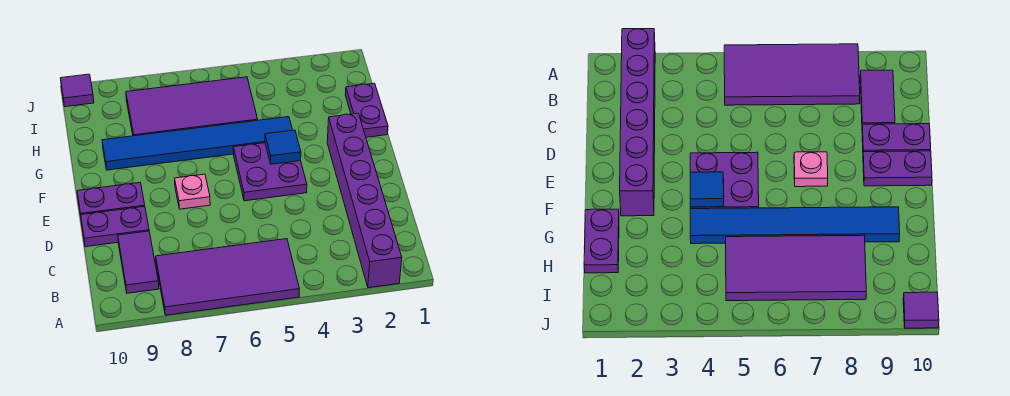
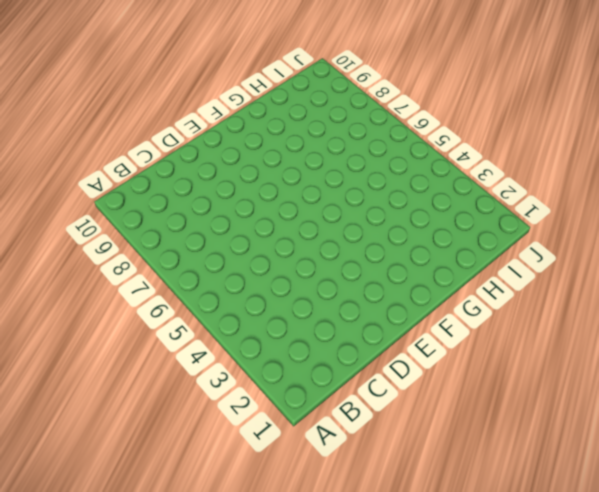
none -> purple 1x6 brick [327,113,402,288]
none -> purple 2x4 tile [156,239,299,315]
none -> purple 1x2 tile [118,231,159,293]

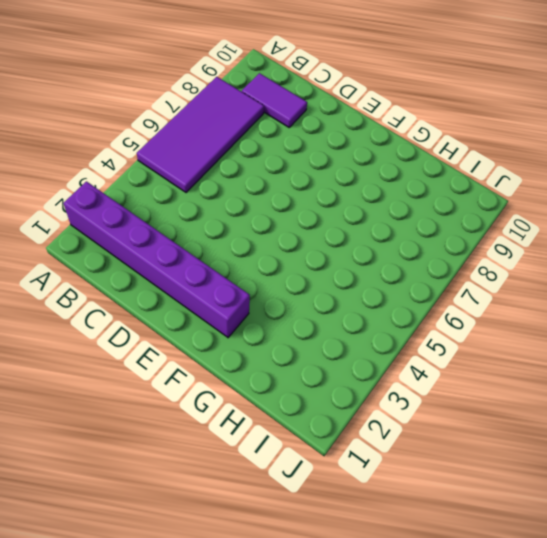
none -> purple 1x2 plate [81,206,149,247]
none -> purple 2x2 plate [233,143,307,201]
none -> pink 1x1 plate [175,174,210,209]

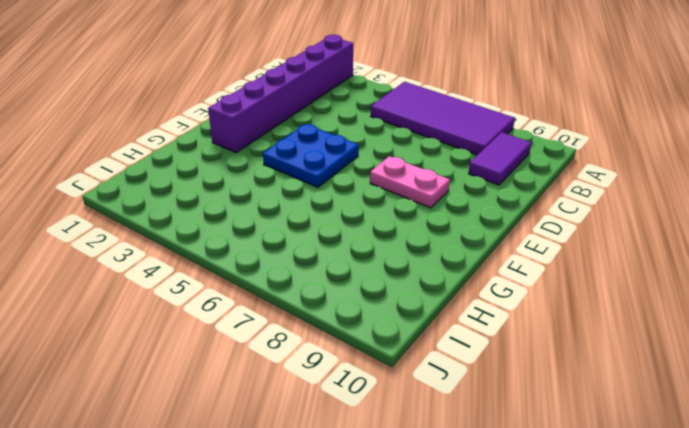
blue 2x2 plate [263,124,359,187] -> purple 2x2 plate [233,143,307,201]
pink 1x2 plate [370,156,450,208] -> pink 1x1 plate [175,174,210,209]
none -> purple 1x2 plate [81,206,149,247]
none -> purple 1x2 plate [77,183,145,215]
none -> purple 1x2 plate [345,83,388,137]

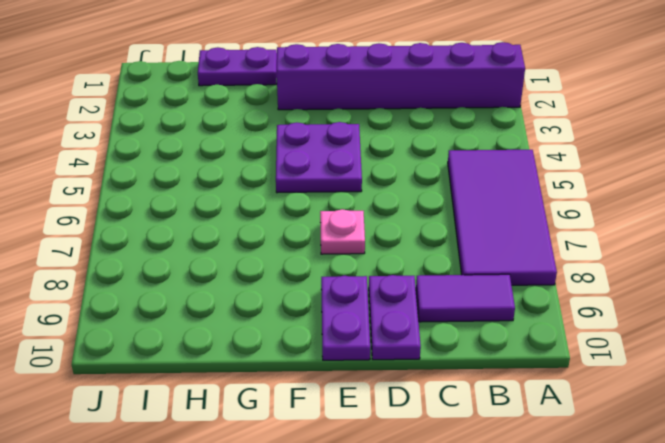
none -> blue 1x6 tile [102,117,292,170]
none -> purple 2x4 tile [126,77,258,136]
none -> purple 1x1 tile [61,74,94,107]

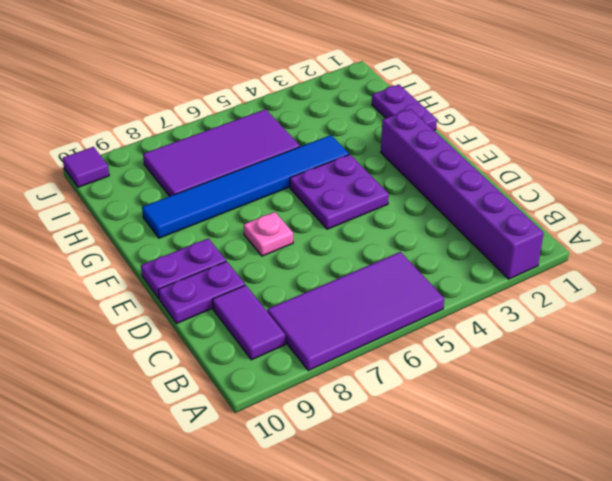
none -> blue 1x1 tile [265,130,301,164]

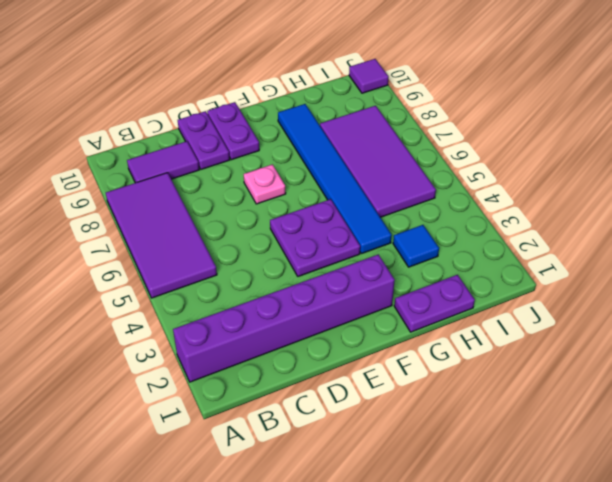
blue 1x1 tile [393,225,439,267] -> blue 1x1 tile moved to [265,130,301,164]

